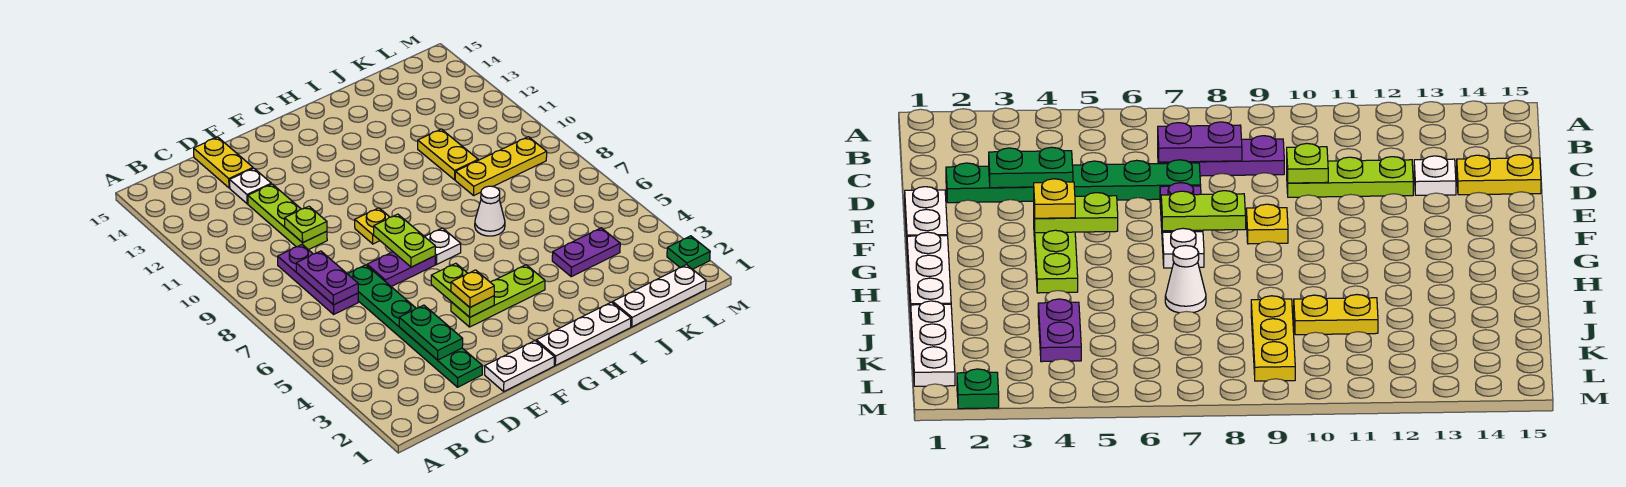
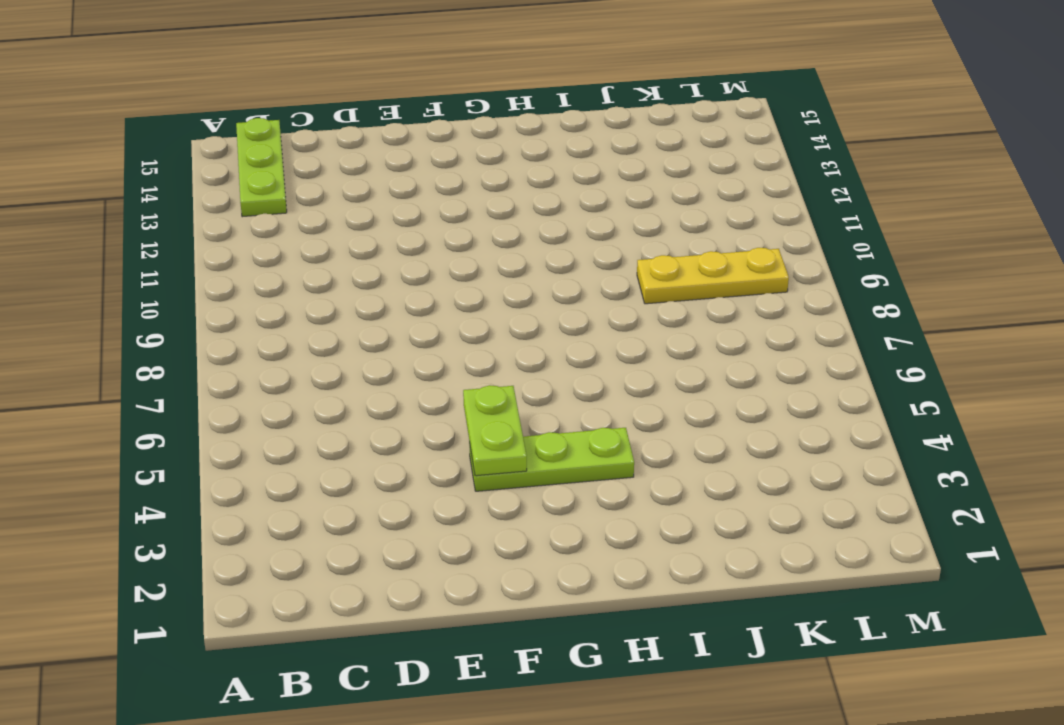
lime 1x3 plate [236,118,287,217] -> lime 1x3 plate moved to [248,184,327,250]
none -> purple 1x3 plate [278,245,358,314]
none -> green 1x6 plate [348,265,482,387]
none -> white 1x1 plate [230,168,271,204]

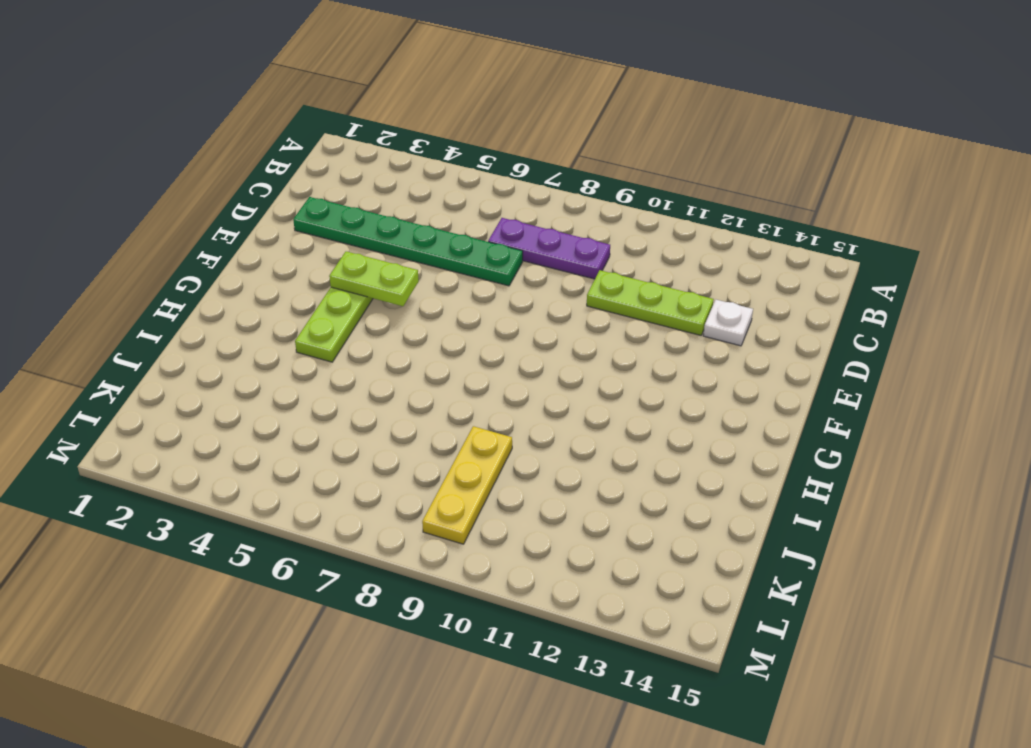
none -> yellow 1x2 plate [194,137,253,188]
none -> white 1x2 plate [485,341,554,391]
none -> purple 1x2 plate [367,252,435,287]

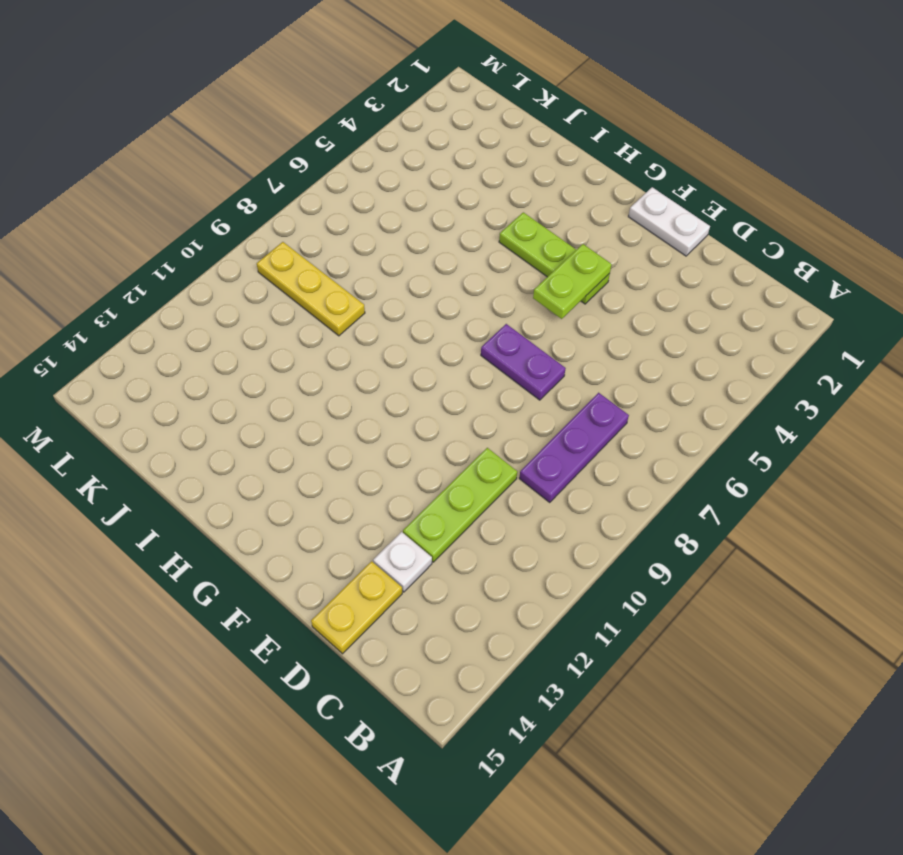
none -> green 1x6 plate [348,265,482,387]
none -> yellow 1x1 plate [355,208,389,244]
none -> white 1x3 plate [536,302,631,365]

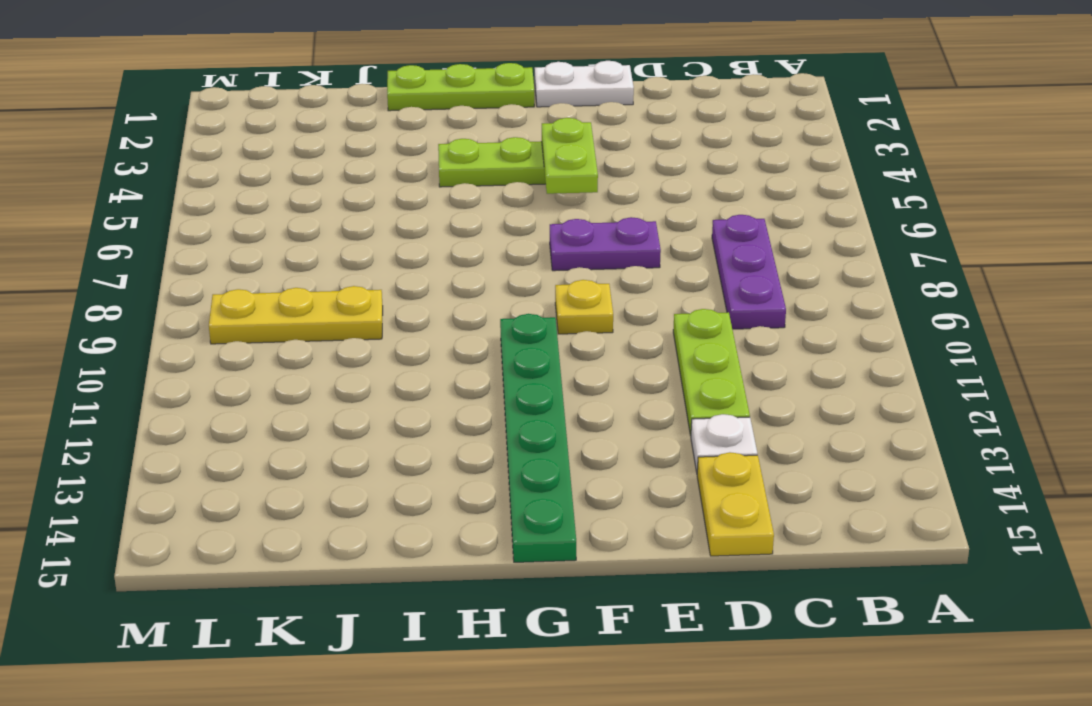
lime 1x3 plate [387,63,534,111] -> white 1x3 plate [536,302,631,365]
green 1x6 plate [500,314,576,562] -> green 1x6 plate moved to [348,265,482,387]
none -> white 1x1 plate [425,228,461,264]
none -> white 1x1 cone [475,186,505,236]
none -> white 1x3 plate [613,265,706,327]

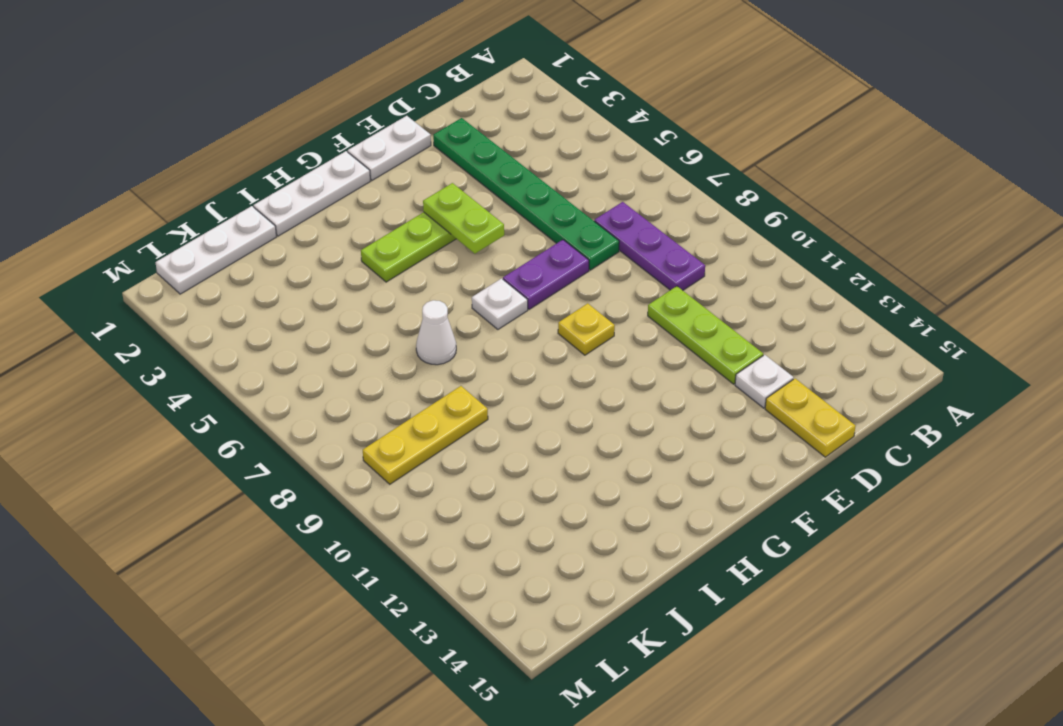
none -> purple 1x2 plate [552,228,620,277]
none -> yellow 1x2 plate [418,129,478,180]
none -> green 1x1 plate [667,236,710,269]

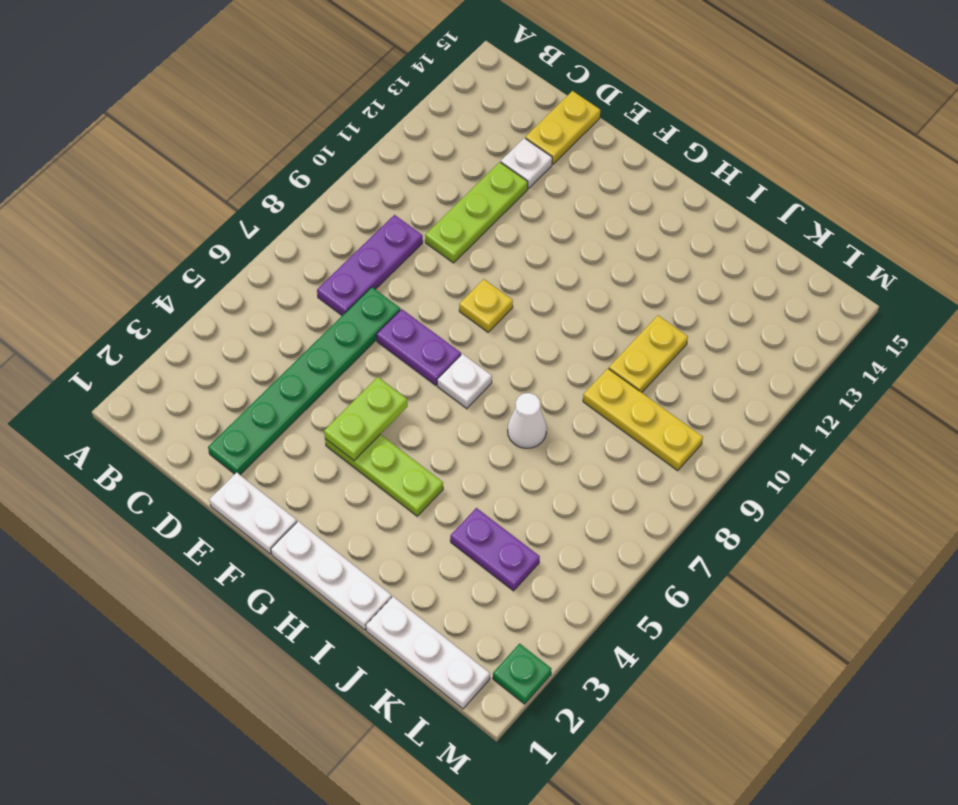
none -> purple 1x2 plate [296,251,358,305]
none -> green 1x2 plate [399,305,463,360]
none -> lime 1x1 plate [285,206,327,243]

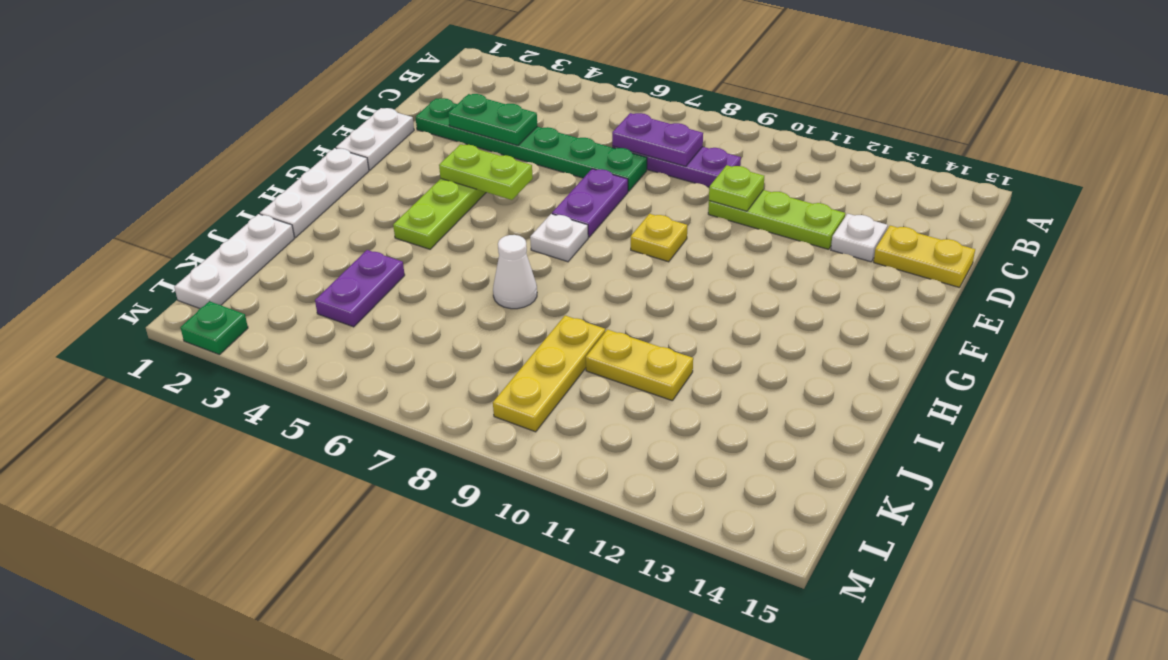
none -> lime 1x2 plate [374,214,435,267]
none -> yellow 1x1 plate [451,270,494,307]

